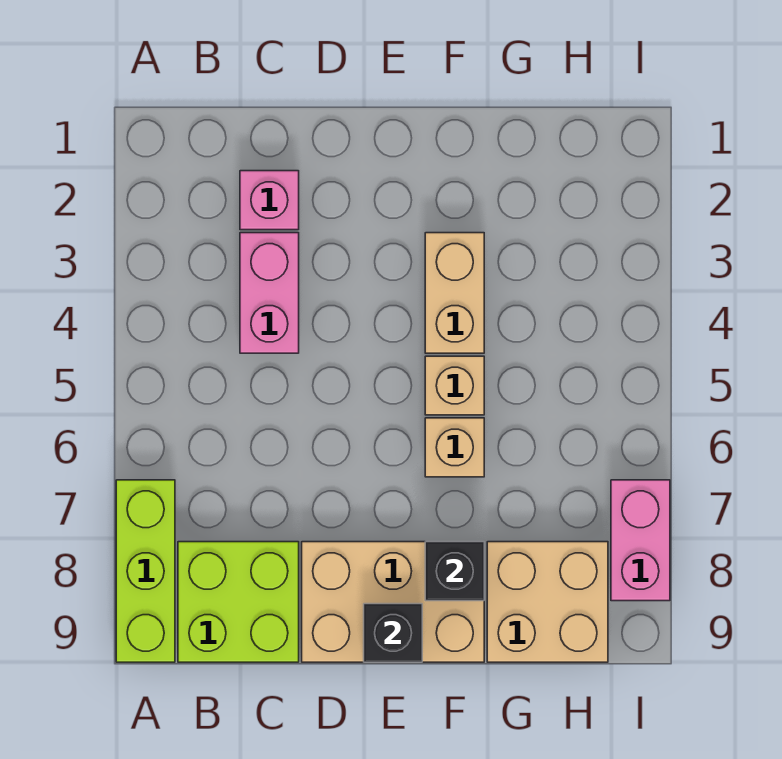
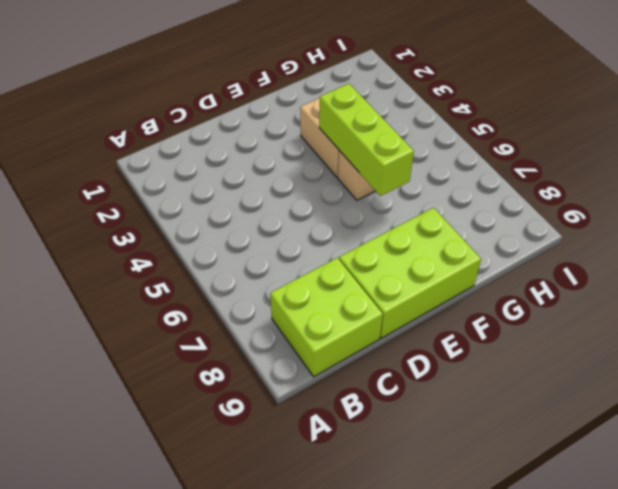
lime 2x3 brick [339,208,481,338] -> tan 2x3 brick [302,542,484,662]
lime 1x3 brick [319,84,414,196] -> lime 1x3 brick moved to [116,480,175,662]
none -> pink 1x1 brick [240,171,299,230]
none -> pink 1x2 brick [240,233,299,353]
none -> tan 1x1 brick [425,418,484,477]

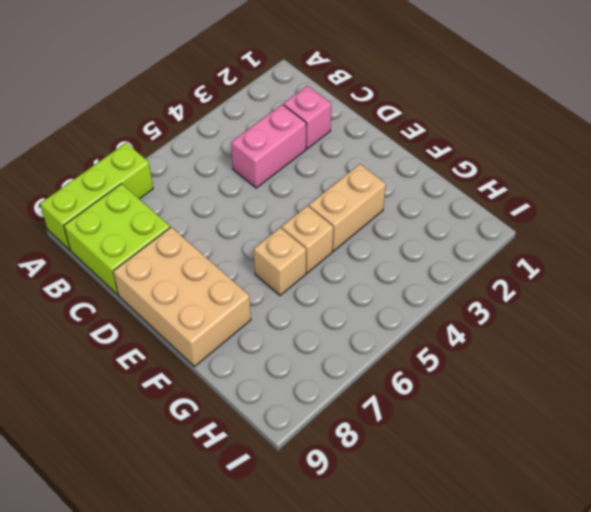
none -> tan 2x2 brick [487,542,608,662]
none -> pink 1x2 brick [611,480,670,601]
none -> black 1x1 brick [364,604,422,662]

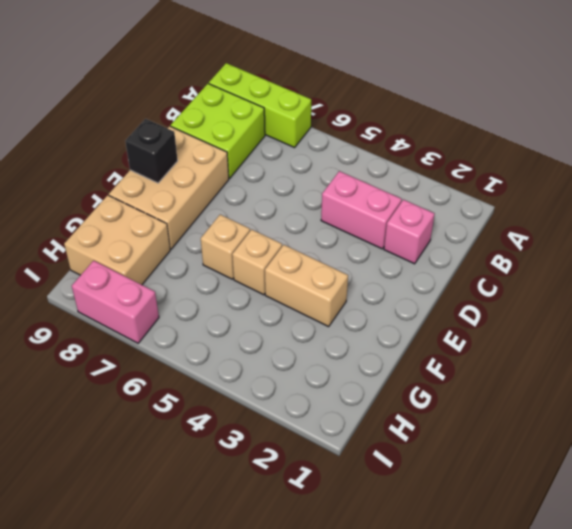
none -> black 1x1 brick [425,542,484,601]

